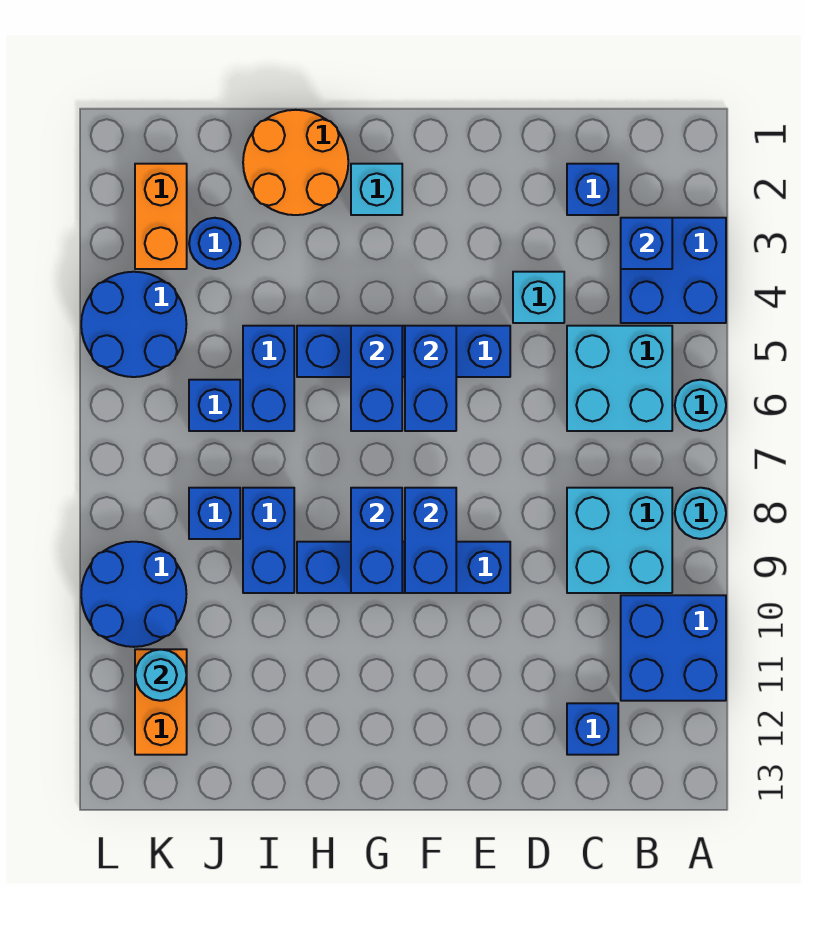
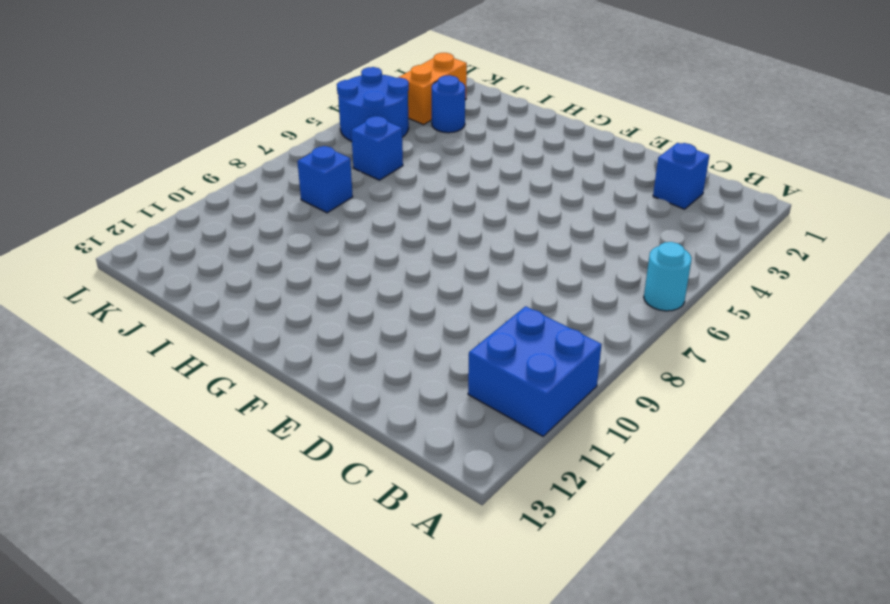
none -> blue 2x2 brick [621,218,726,323]
none -> cyan 1x1 round brick [675,488,726,539]
none -> cyan 2x2 brick [567,326,672,431]

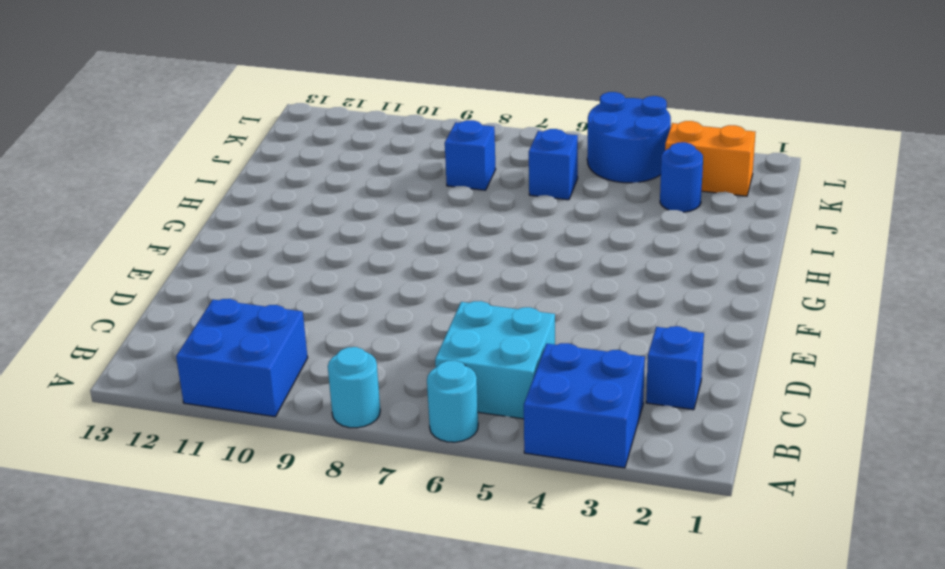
none -> cyan 2x2 brick [567,488,672,593]
none -> blue 1x1 brick [567,703,618,755]
none -> cyan 1x1 brick [513,272,564,323]

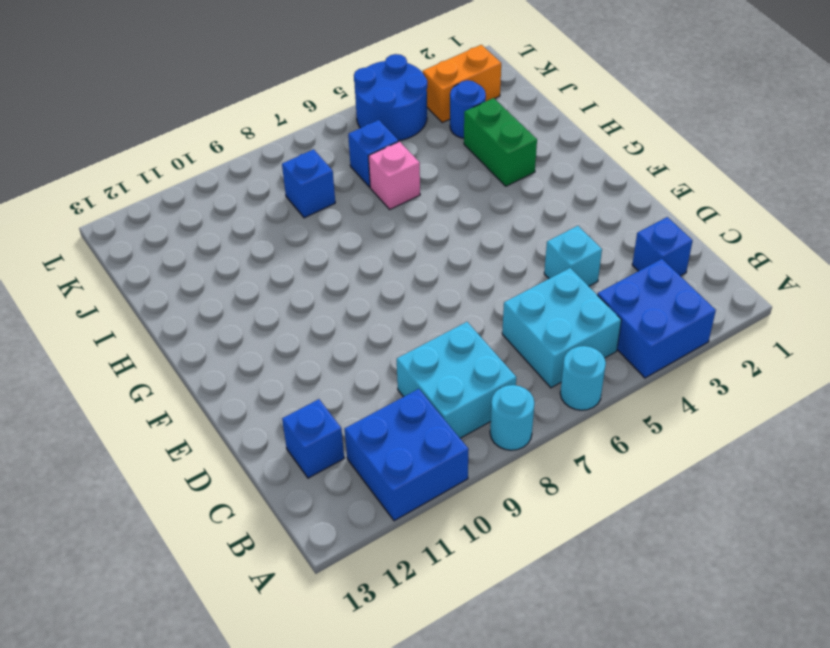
green 1x2 brick [464,98,537,186] -> none
pink 1x1 brick [369,141,420,209] -> blue 1x2 brick [243,326,294,431]
none -> blue 1x4 brick [297,326,510,377]
none -> blue 1x4 brick [297,542,510,593]
none -> cyan 1x1 brick [351,164,402,215]

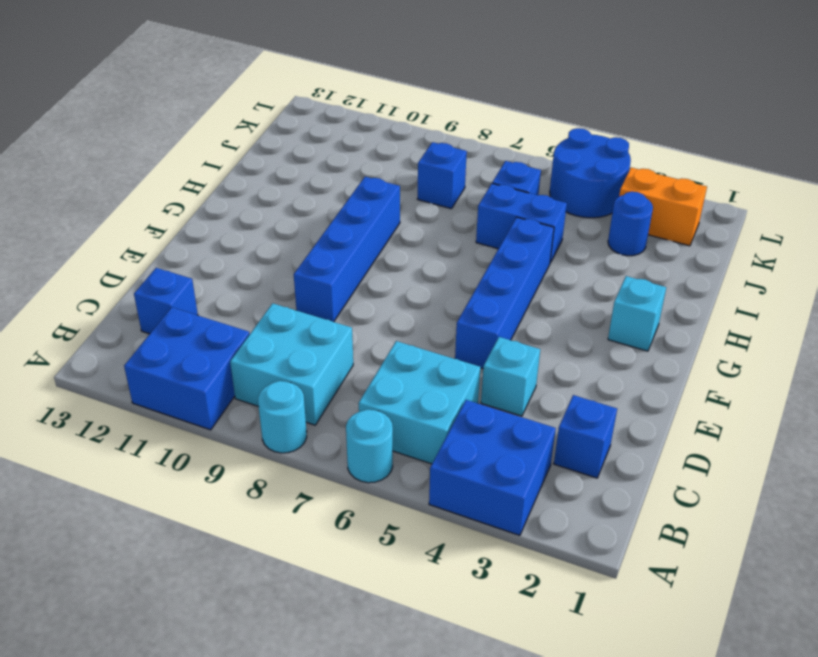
none -> orange 2x2 round brick [243,110,348,215]
none -> blue 1x2 brick [243,488,294,593]
none -> blue 2x2 round brick [81,542,186,647]

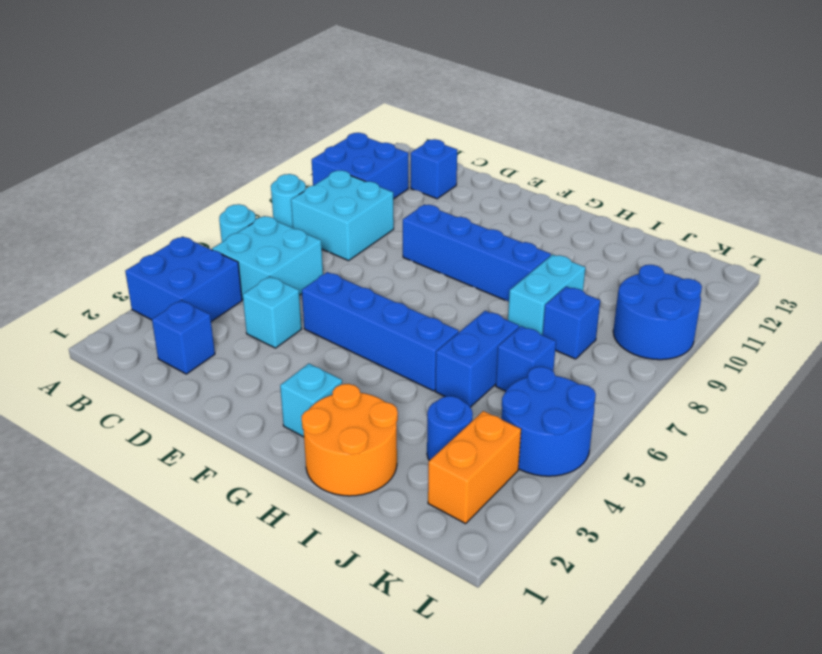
cyan 1x2 brick [508,254,585,335] -> blue 1x2 brick [243,488,294,593]
none -> orange 1x2 brick [135,649,187,755]
none -> blue 1x1 brick [621,218,672,269]
none -> blue 1x2 brick [405,326,456,431]

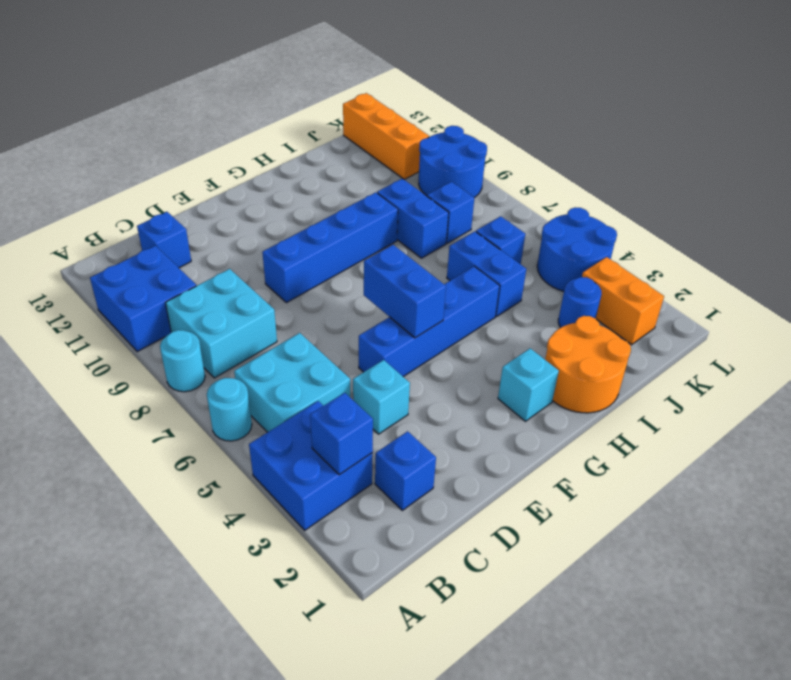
orange 1x3 brick [343,93,429,180] -> orange 1x2 brick [135,649,187,755]
none -> blue 1x2 brick [405,488,456,593]
none -> blue 1x2 brick [351,326,402,431]
none -> blue 1x2 brick [351,488,402,593]

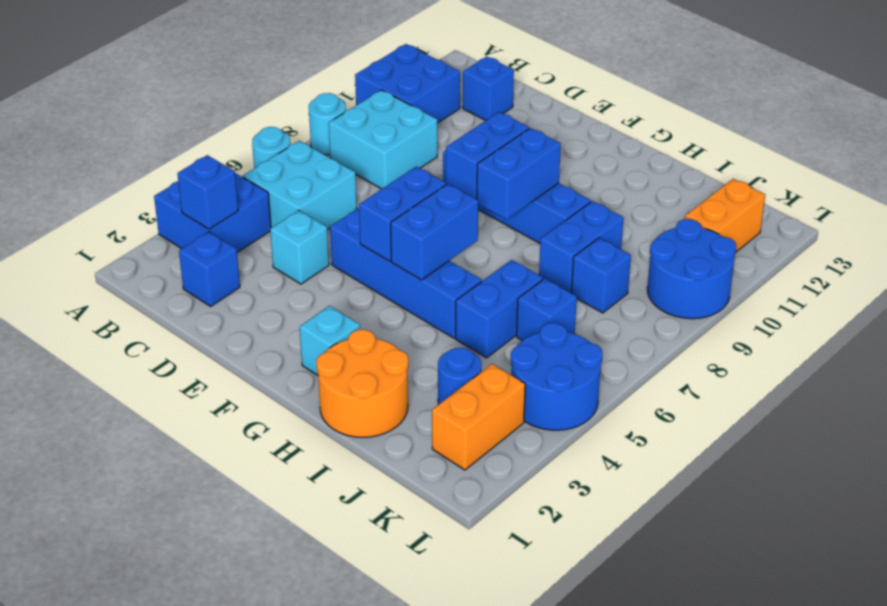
none -> cyan 1x1 round brick [135,649,187,701]

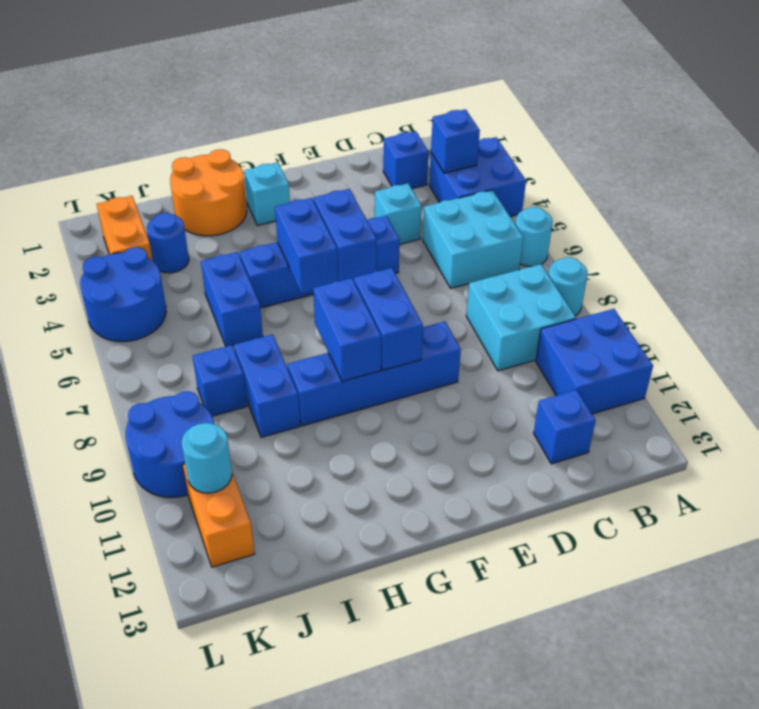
none -> blue 1x1 brick [189,380,240,431]

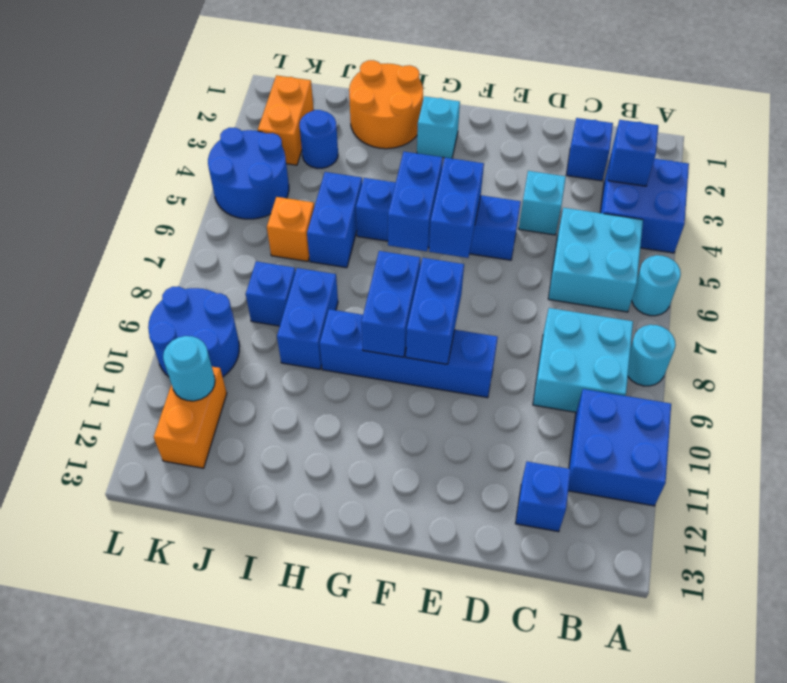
orange 1x1 brick [267,197,314,261] -> blue 1x1 brick [189,380,240,431]

